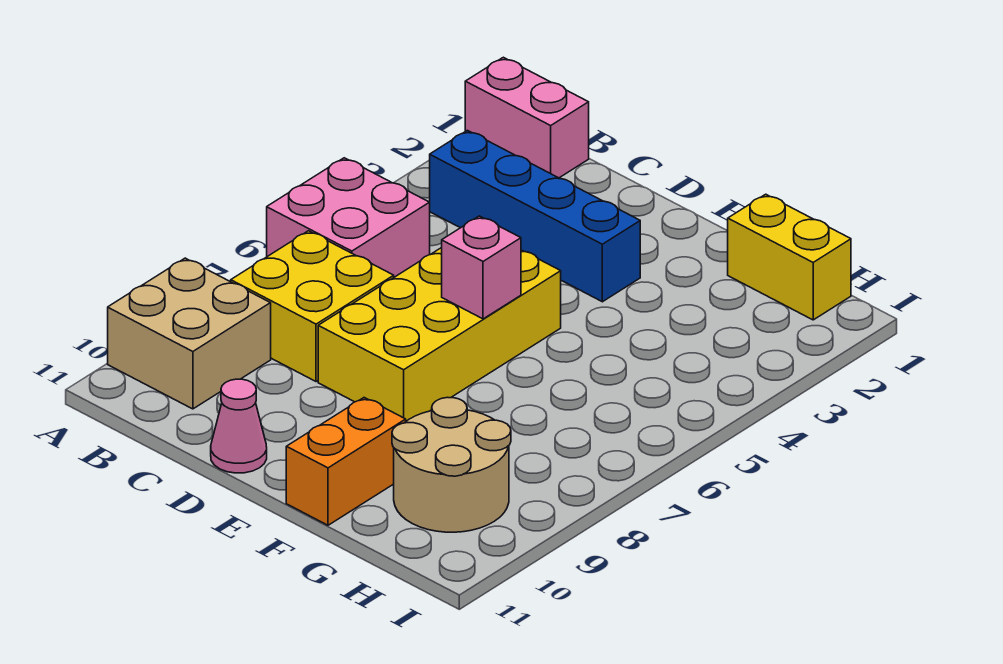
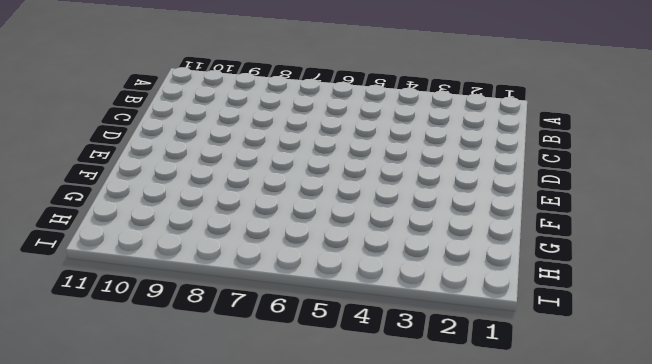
none -> pink 1x2 brick [465,57,589,178]
none -> pink 2x2 brick [267,158,430,277]

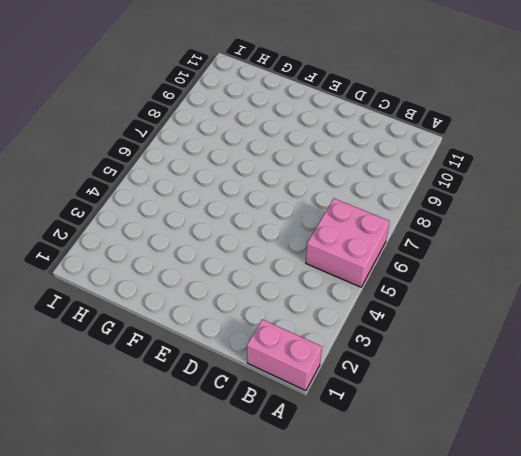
none -> tan 2x2 brick [108,258,271,409]
none -> blue 1x4 brick [430,130,640,302]

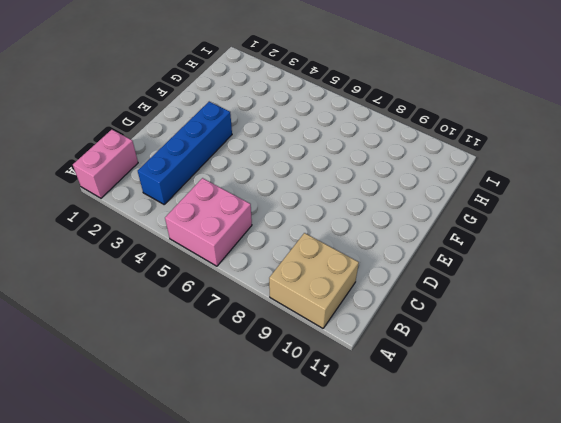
none -> yellow 2x2 brick [231,231,394,382]
none -> yellow 2x4 brick [318,248,561,421]

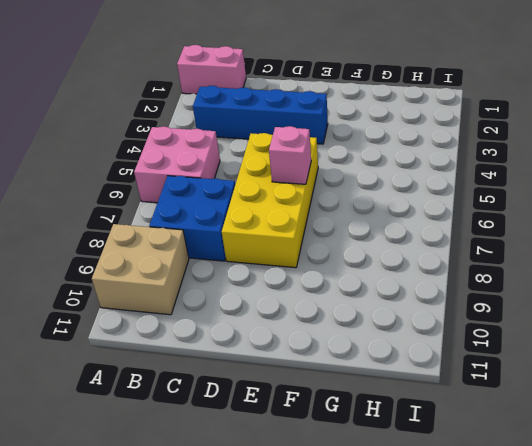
blue 2x2 brick [149,176,235,261] -> yellow 2x2 brick [231,231,394,382]
none -> pink 1x1 cone [211,379,267,473]
none -> orange 1x2 brick [286,398,406,525]

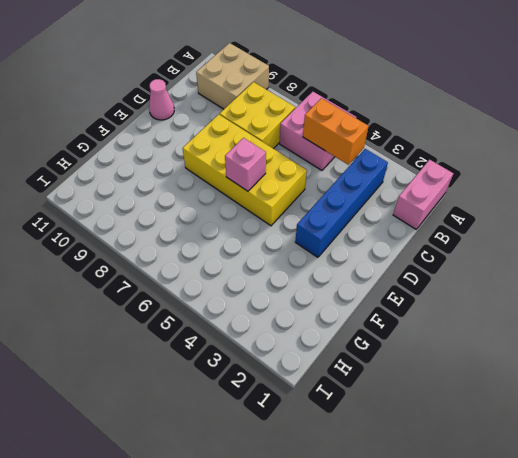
orange 1x2 brick [303,98,369,165] -> orange 1x2 brick moved to [286,398,406,525]
none -> yellow 1x2 brick [728,194,851,320]
none -> tan 2x2 round brick [392,397,511,532]

